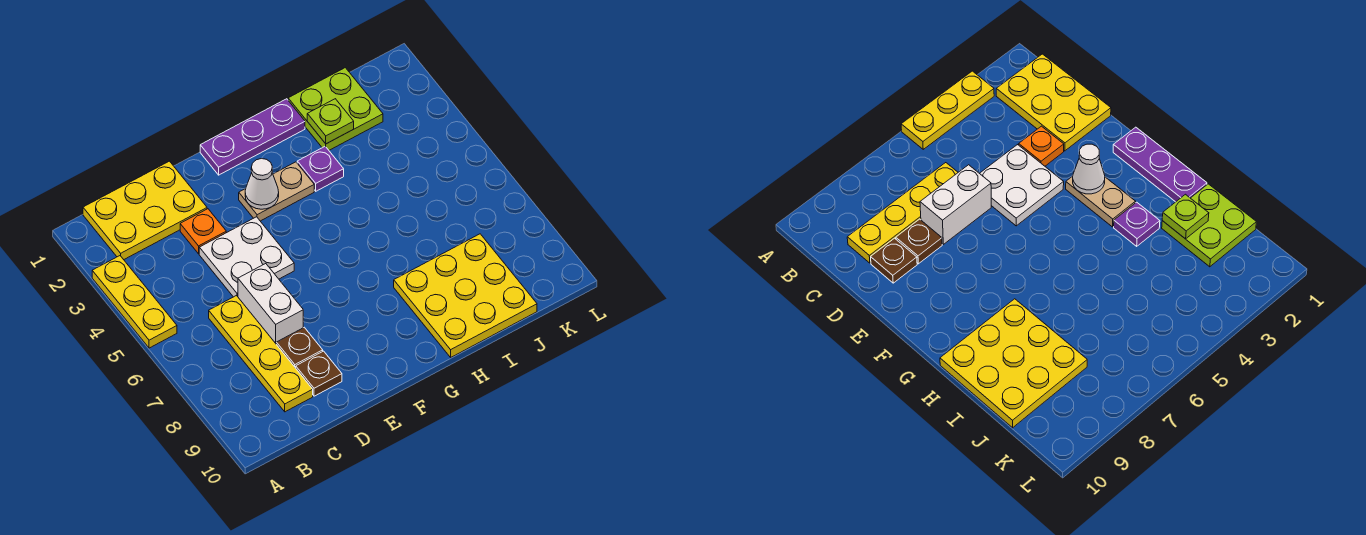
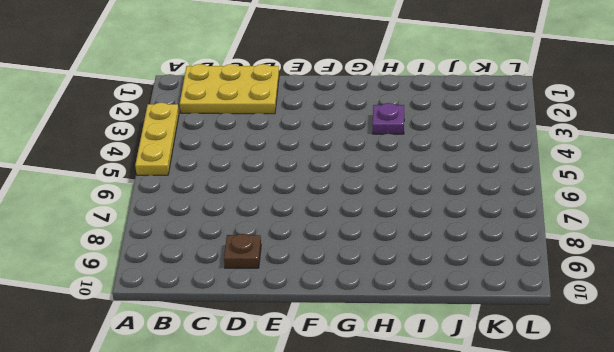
none -> yellow 1x4 plate [209,296,313,412]
none -> orange 1x1 plate [180,209,226,254]
none -> white 2x2 plate [199,217,294,297]

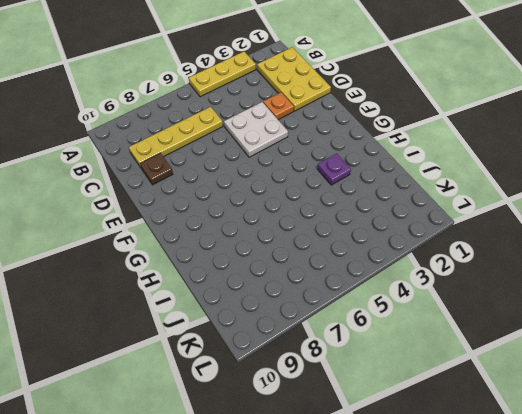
none -> white 1x2 brick [238,264,303,343]
none -> brown 1x1 plate [276,327,323,368]
none -> purple 1x3 plate [200,99,305,175]

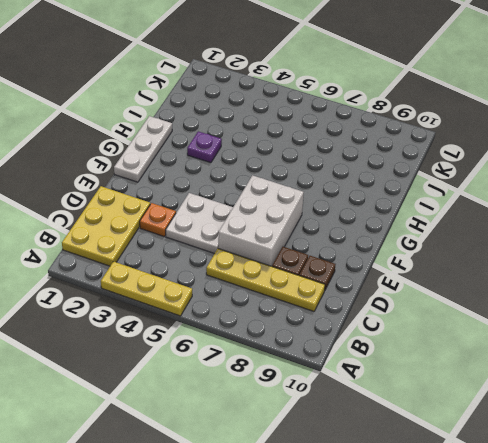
white 2x3 brick [218,175,304,266] -> white 1x2 brick [238,264,303,343]
white 1x3 plate [114,116,172,182] -> purple 1x3 plate [200,99,305,175]
none -> tan 1x2 plate [239,162,314,221]
none -> yellow 3x3 plate [394,234,537,357]
none -> lime 2x2 plate [288,68,383,150]

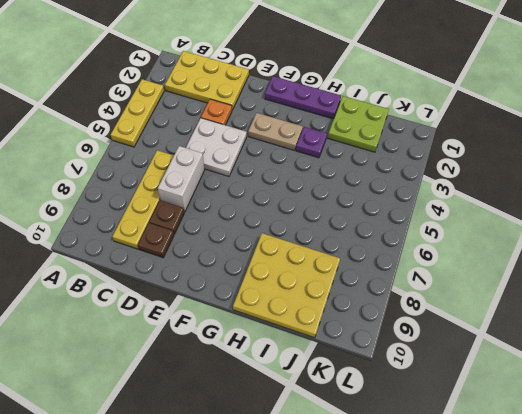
none -> white 1x1 cone [245,159,279,209]
none -> lime 1x1 plate [307,99,354,144]

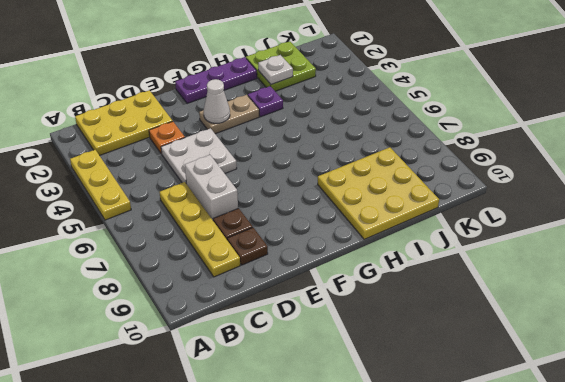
white 1x1 plate [258,55,293,85] -> lime 1x1 plate [307,99,354,144]

